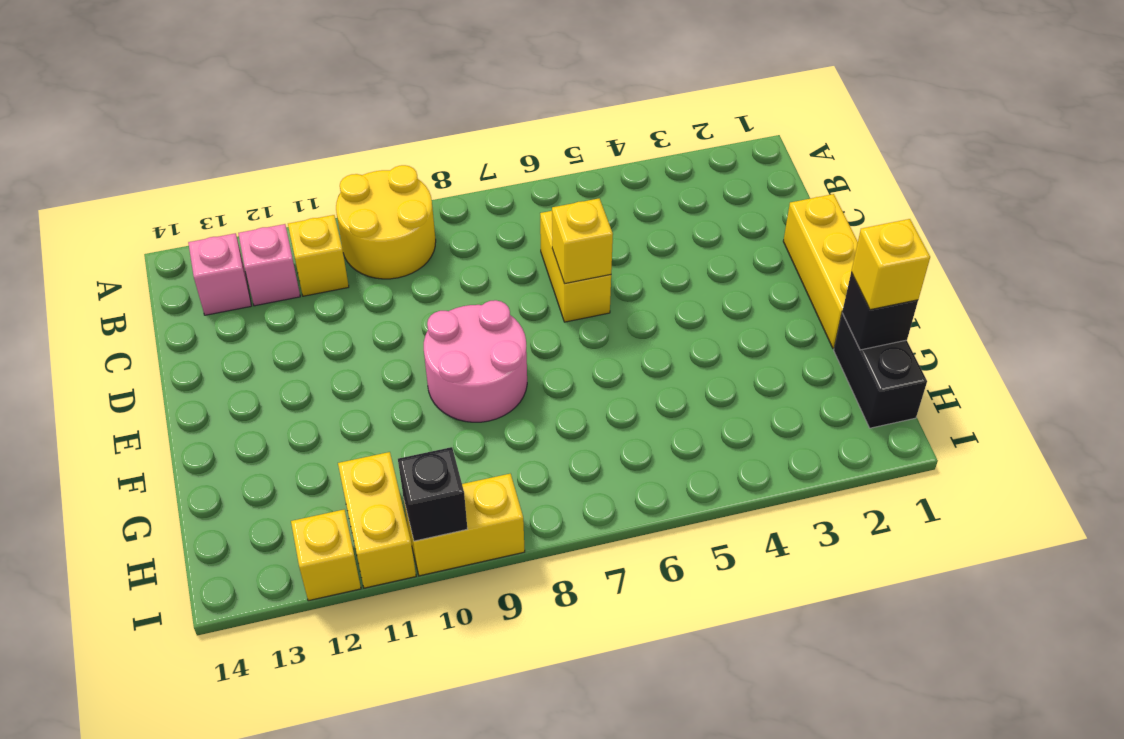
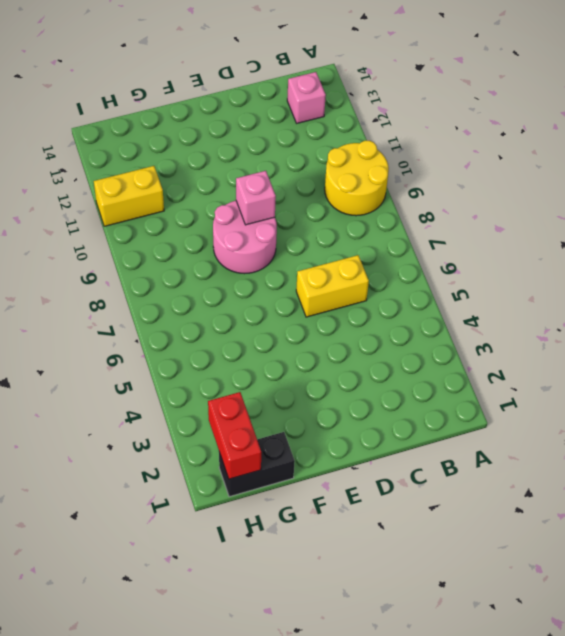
pink 1x1 brick [236,171,276,225] -> pink 1x1 brick moved to [238,224,300,306]
red 1x2 brick [208,392,261,479] -> none
none -> yellow 1x1 brick [288,215,349,296]
none -> yellow 1x3 brick [783,194,858,349]
none -> yellow 1x2 brick [404,474,525,576]

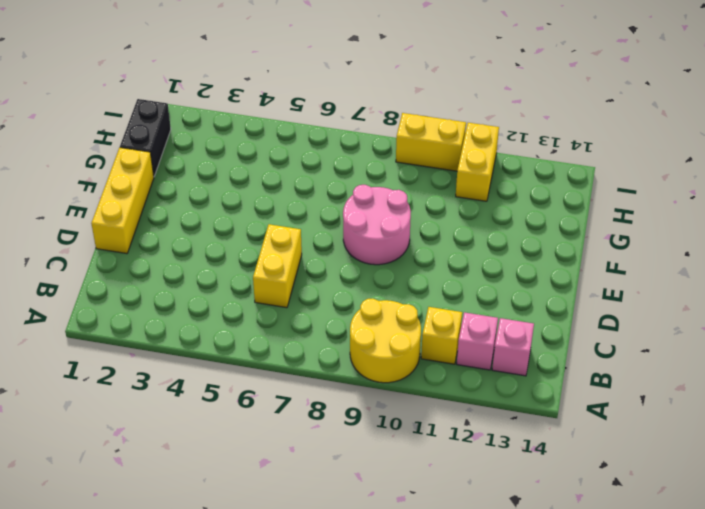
none -> yellow 1x1 brick [291,510,361,601]
none -> yellow 1x1 brick [552,199,613,284]
none -> black 1x1 brick [842,272,918,350]

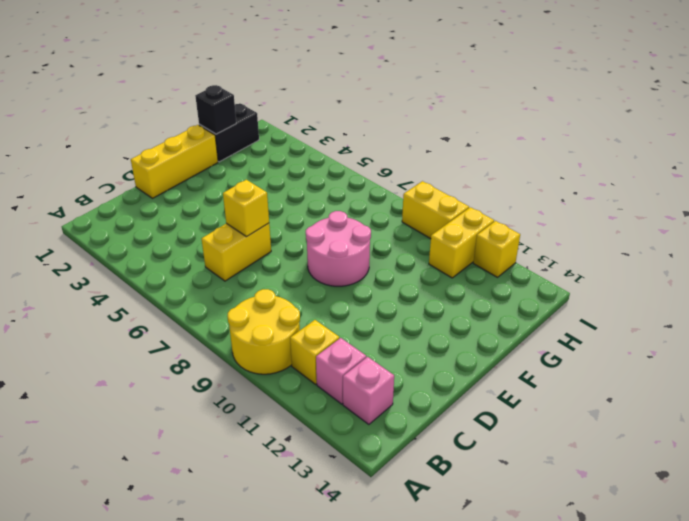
none -> black 1x1 brick [398,447,467,541]
none -> yellow 1x1 brick [851,219,930,310]

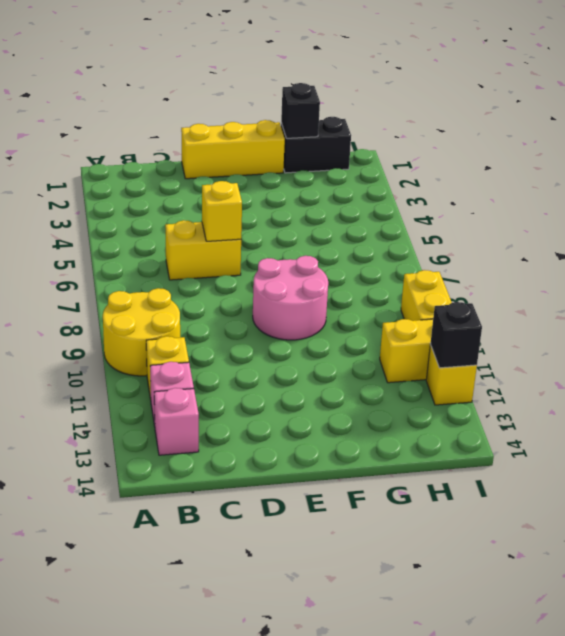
black 1x1 brick [430,302,482,368] -> black 1x1 brick moved to [398,447,467,541]
none -> yellow 1x1 brick [851,219,930,310]

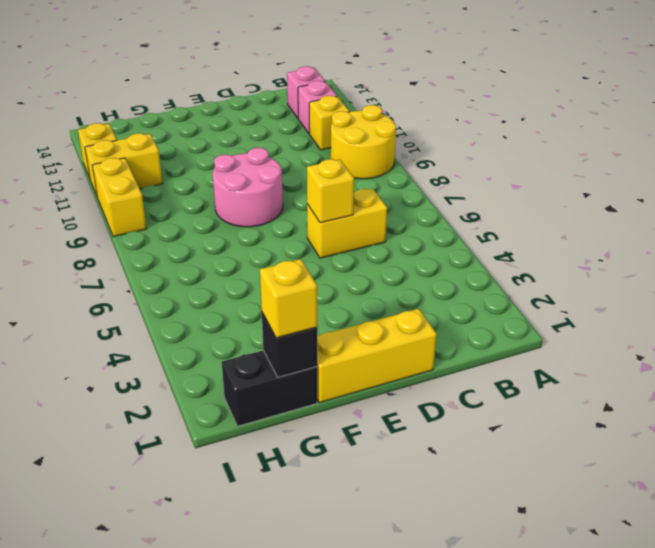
none -> black 1x1 brick [398,447,467,541]

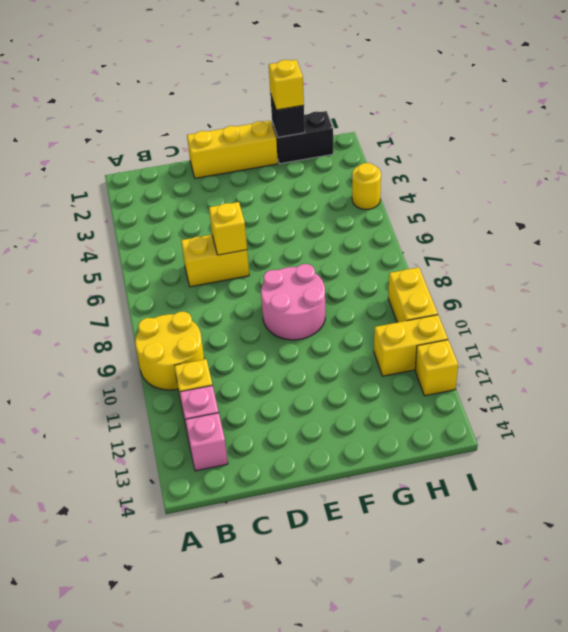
yellow 1x1 round brick [352,163,381,210] -> none
none -> black 1x1 brick [398,447,467,541]

